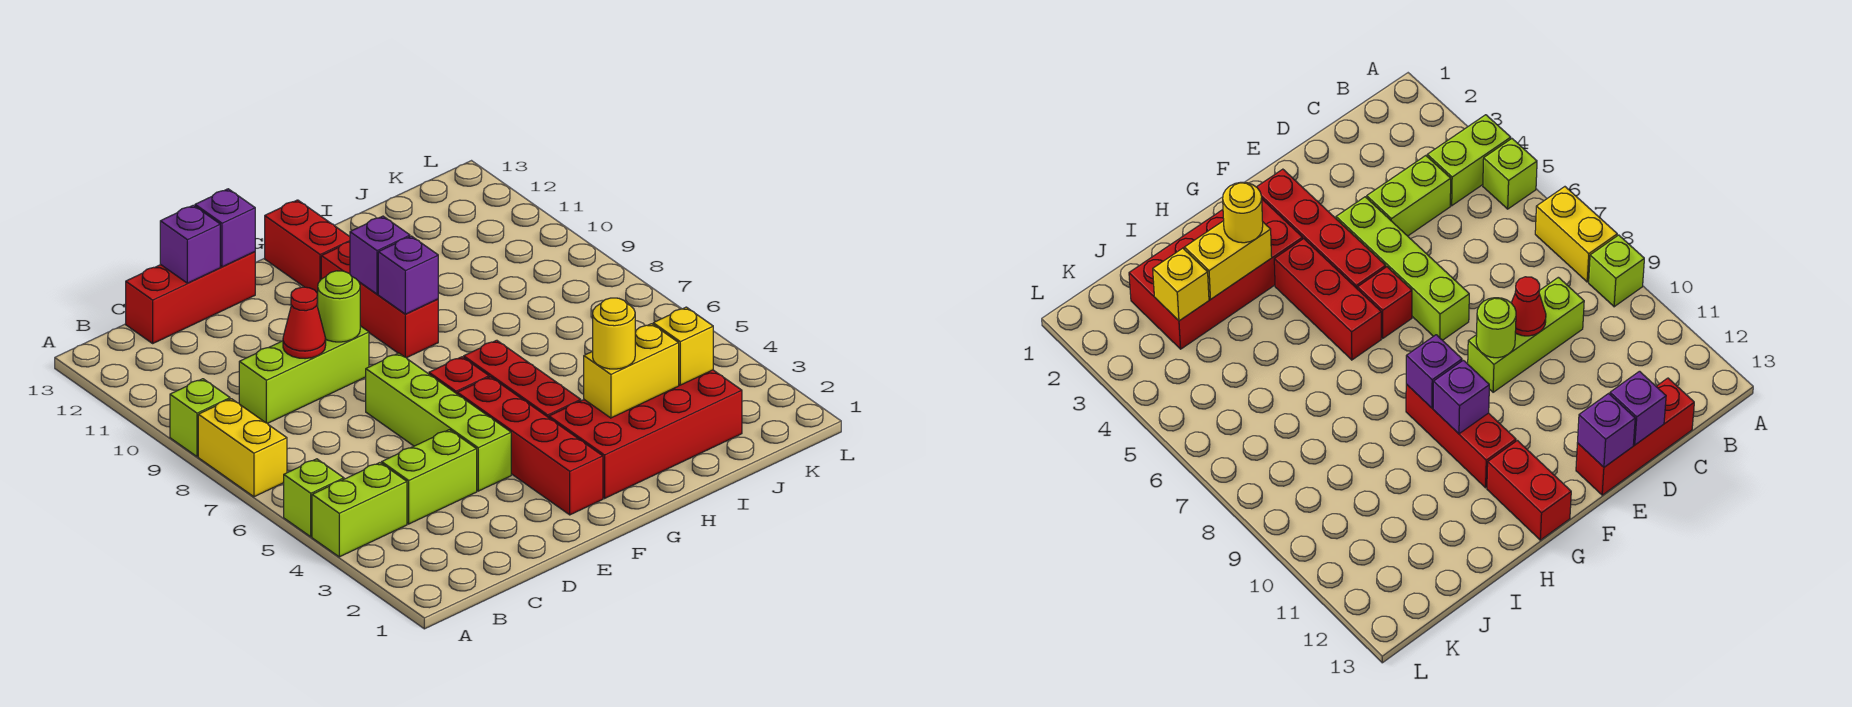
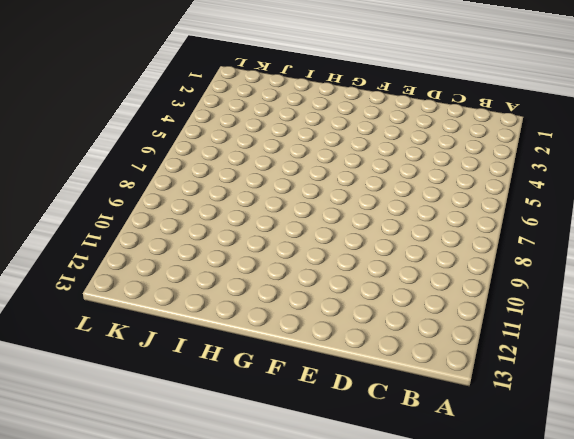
none -> lime 1x2 brick [312,463,407,557]
none -> lime 1x1 brick [284,459,344,537]
none -> yellow 1x2 brick [198,399,287,497]

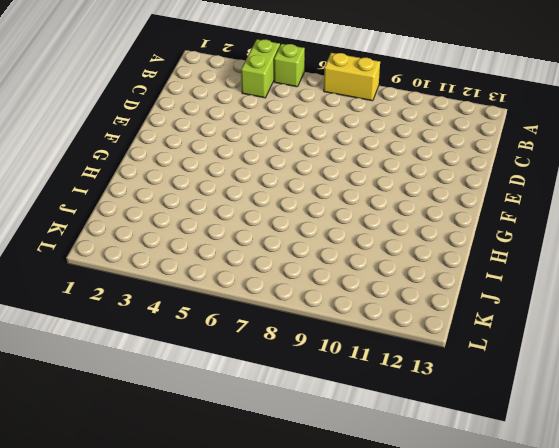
none -> lime 1x1 brick [170,379,230,457]
none -> lime 1x2 brick [382,430,477,524]
none -> lime 1x3 brick [239,326,369,424]

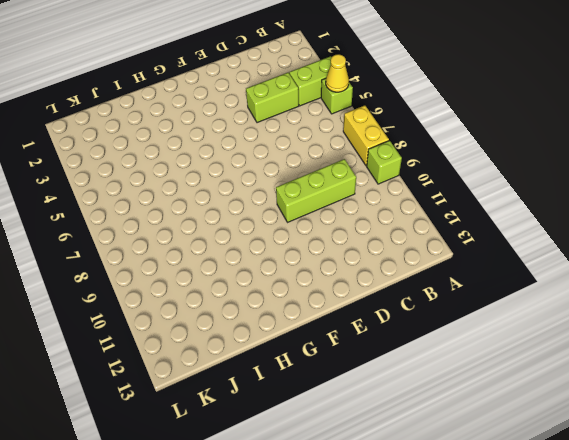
yellow 1x1 cone [326,54,349,92] -> none
none -> red 1x3 brick [126,252,255,343]
none -> lime 1x4 brick [366,353,511,491]
none -> red 1x4 brick [457,377,603,515]

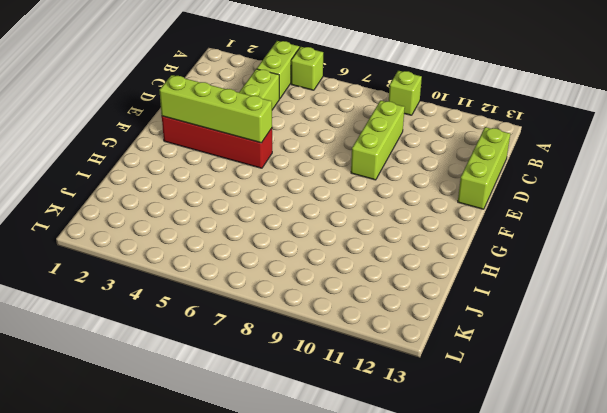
lime 1x3 brick [458,127,510,209] -> red 1x3 brick [126,252,255,343]
lime 1x4 brick [159,75,272,143] -> lime 1x4 brick moved to [366,353,511,491]
none -> yellow 1x2 brick [198,399,287,497]
none -> red 1x1 brick [429,357,489,394]
none -> red 2x4 brick [549,370,742,498]

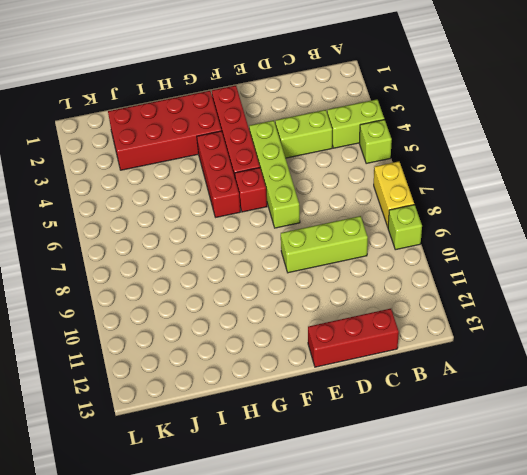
none -> red 1x3 brick [321,242,438,358]
none -> red 1x2 brick [265,200,350,296]
none -> red 1x1 cone [283,287,326,359]

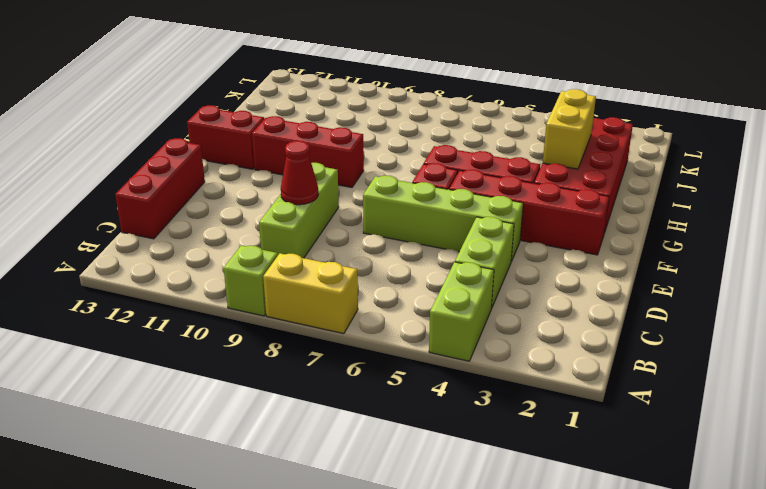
none -> lime 1x1 brick [284,459,344,537]
none -> purple 1x1 brick [160,205,220,283]
none -> lime 1x1 round brick [317,271,360,342]

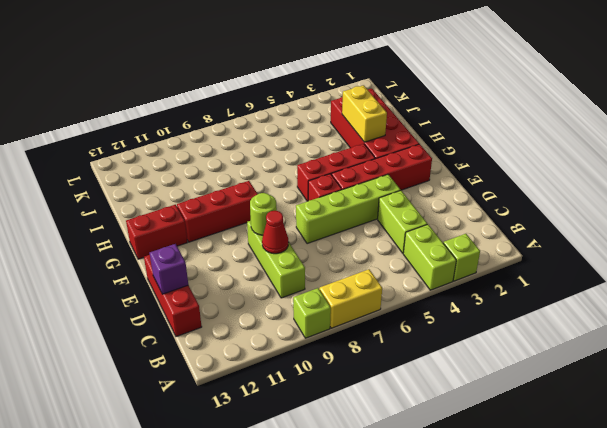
lime 1x1 brick [443,234,480,281] -> lime 1x1 brick moved to [284,459,344,537]
none -> purple 1x1 brick [195,189,255,267]
none -> purple 1x1 brick [378,236,438,314]
none -> purple 1x1 brick [350,216,410,294]

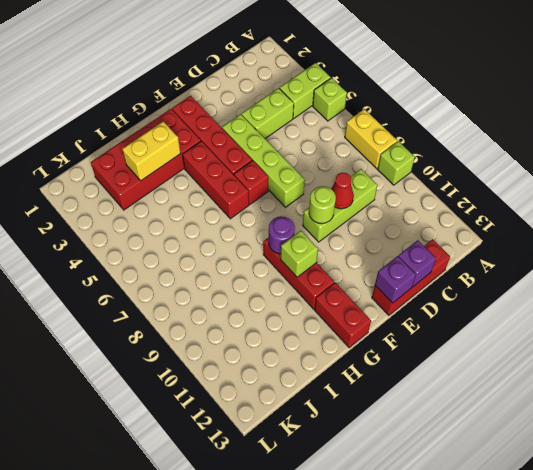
purple 1x1 round brick [269,216,295,254] -> purple 1x1 brick [378,236,438,314]
lime 1x1 brick [281,231,318,277] -> purple 1x1 brick [350,216,410,294]
none -> yellow 1x1 brick [653,307,713,385]
none -> yellow 1x1 round brick [593,298,635,369]

